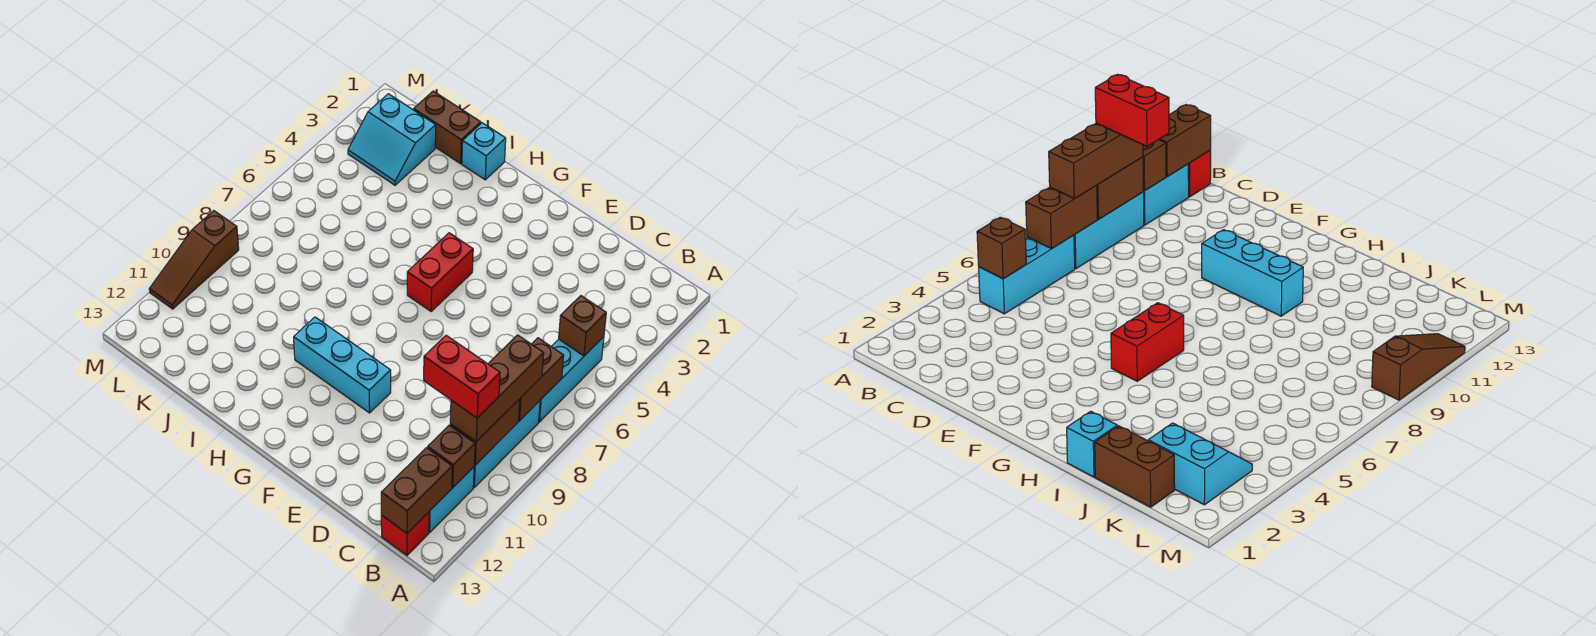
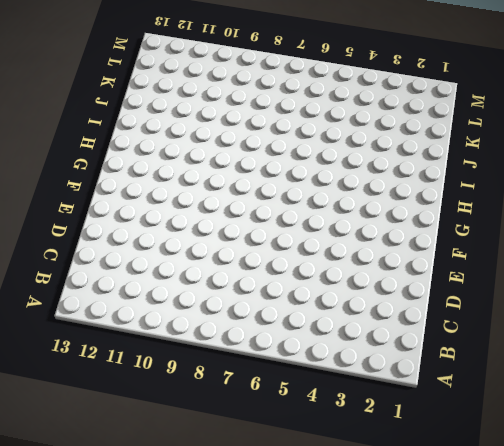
none -> cyan 1x3 brick [539,337,604,422]
none -> cyan 1x3 brick [473,401,540,487]
none -> cyan 1x2 brick [429,467,474,532]

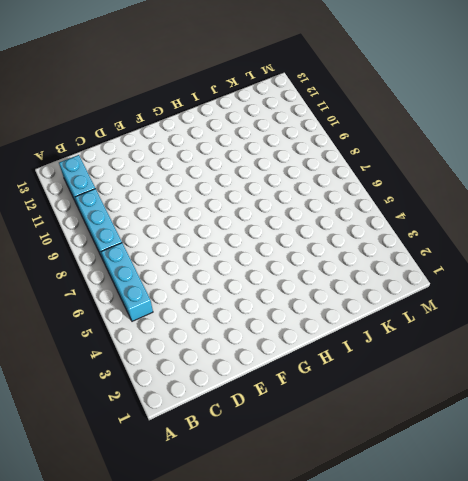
none -> red 1x1 brick [381,512,429,555]
none -> cyan 1x3 brick [294,317,391,413]
none -> red 1x2 brick [407,233,473,311]

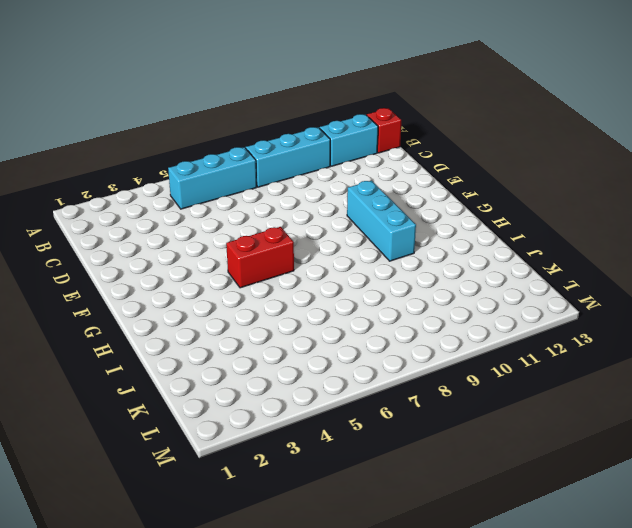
none -> cyan 1x1 brick [462,123,506,180]
none -> brown 1x2 brick [414,91,481,164]
none -> cyan 2x2 slope [348,94,436,185]

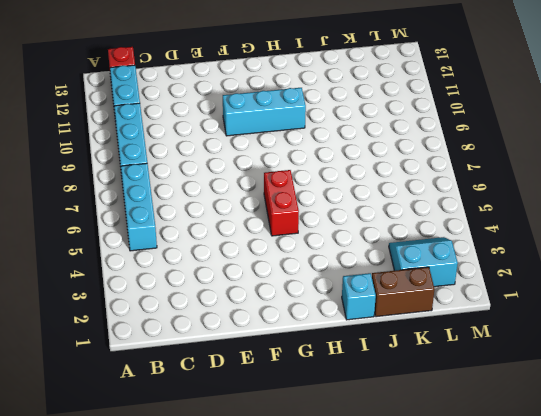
none -> brown 1x3 slope [149,211,239,309]
none -> brown 1x1 brick [559,296,606,356]
none -> brown 1x2 brick [519,338,564,421]

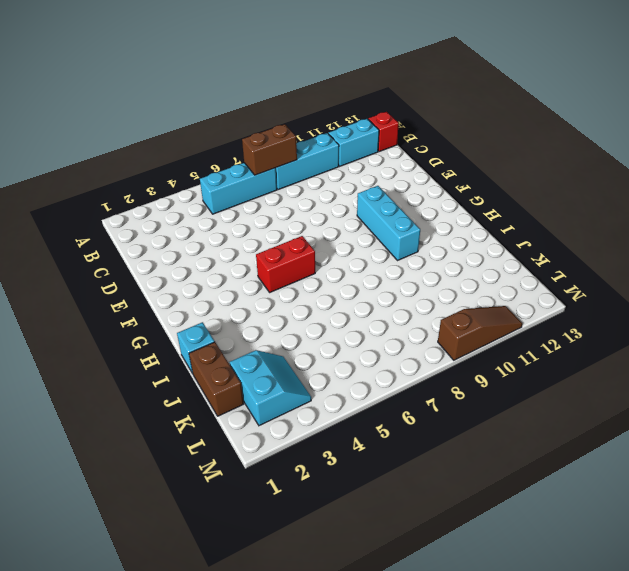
none -> brown 1x1 brick [559,296,606,356]
none -> brown 1x2 brick [450,399,520,465]
none -> brown 1x1 brick [428,425,475,487]

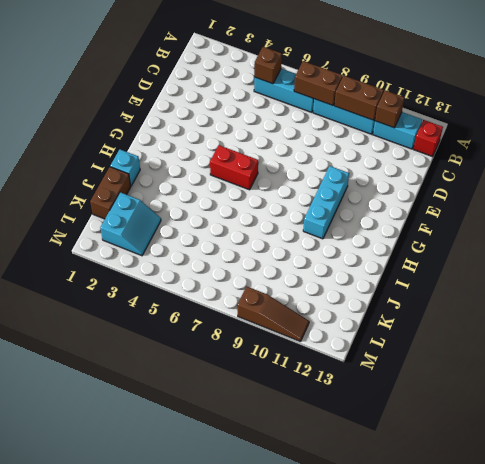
none -> brown 1x2 brick [381,448,452,533]
none -> brown 1x3 brick [450,335,544,442]
none -> red 1x2 brick [424,335,500,418]

